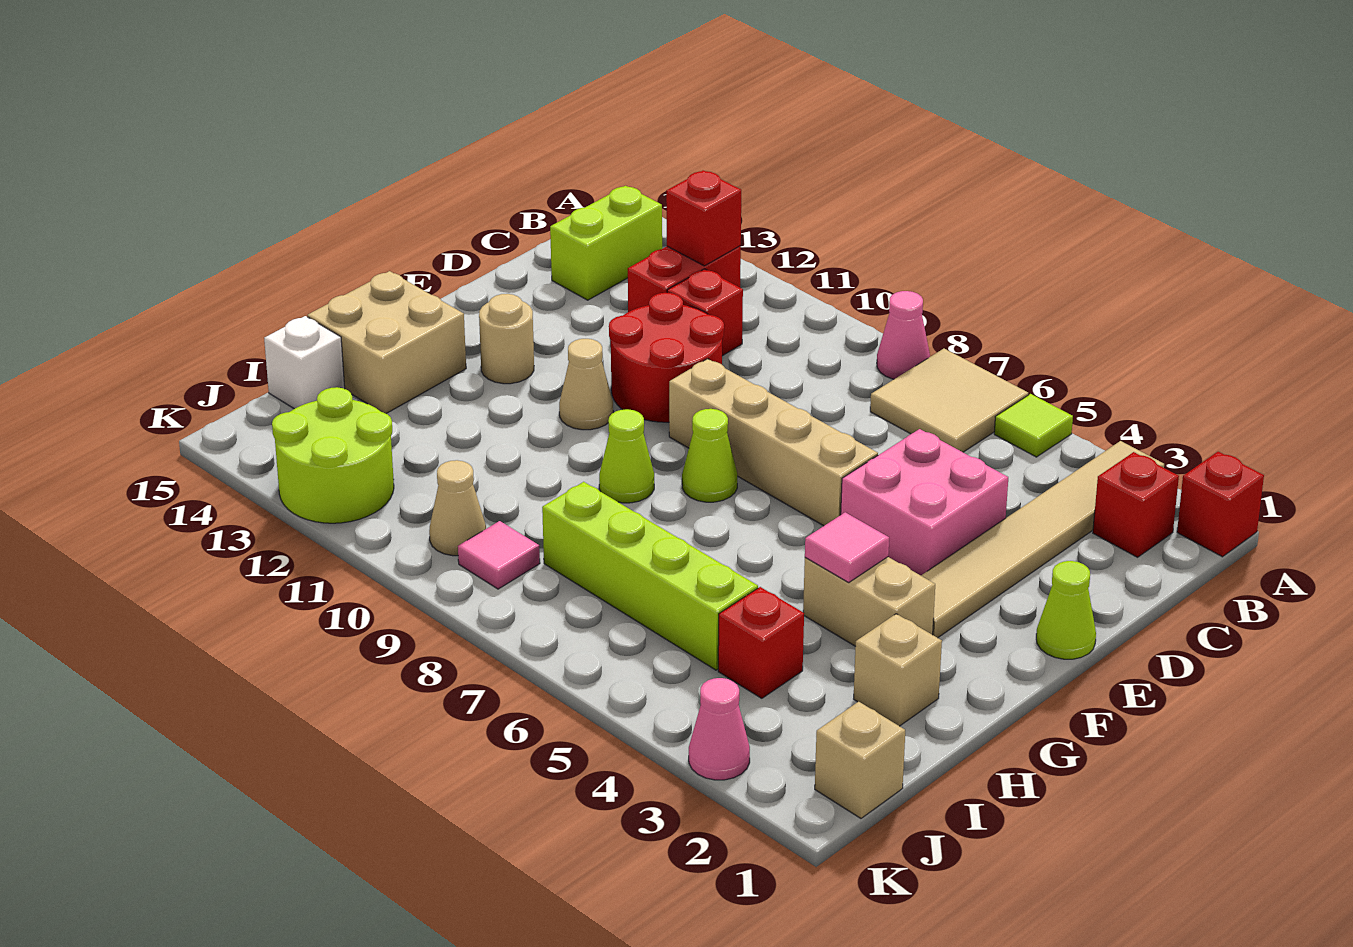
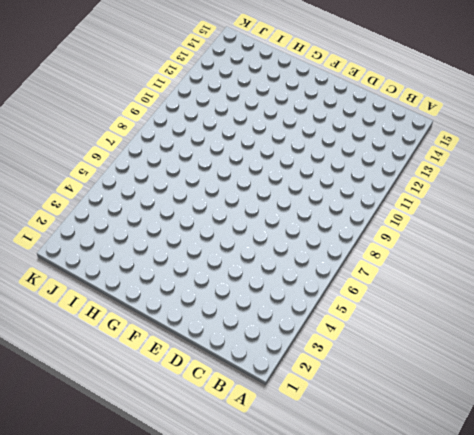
none -> red 1x1 brick [1177,452,1264,557]
none -> tan 1x6 tile [921,441,1164,638]
none -> lime 1x1 tile [994,394,1073,457]
none -> tan 2x2 tile [870,349,1028,452]

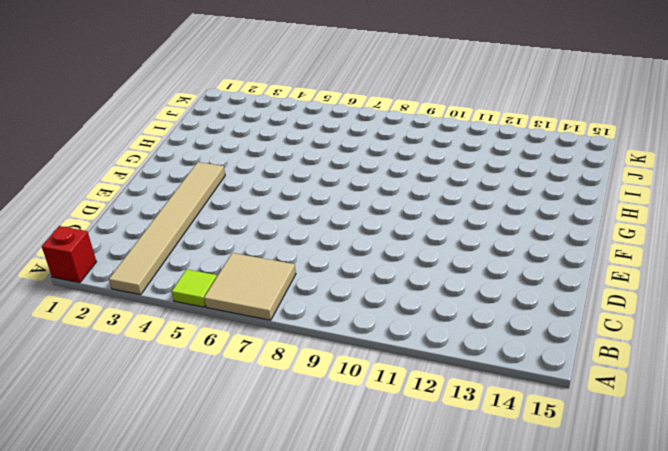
none -> pink 1x1 cone [877,291,930,379]
none -> red 1x1 brick [1093,452,1179,557]
none -> red 1x2 brick [628,246,741,312]
none -> lime 1x2 brick [550,186,662,300]

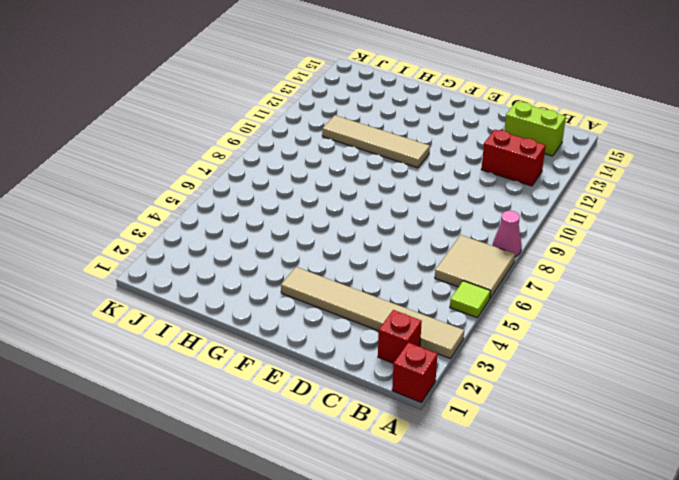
tan 1x4 tile [322,115,430,168] -> tan 1x1 cone [559,339,613,430]
none -> red 1x1 brick [667,269,743,356]
none -> pink 2x2 brick [841,429,1008,575]
none -> red 2x2 round brick [609,293,724,422]
none -> lime 1x1 cone [1036,561,1096,659]

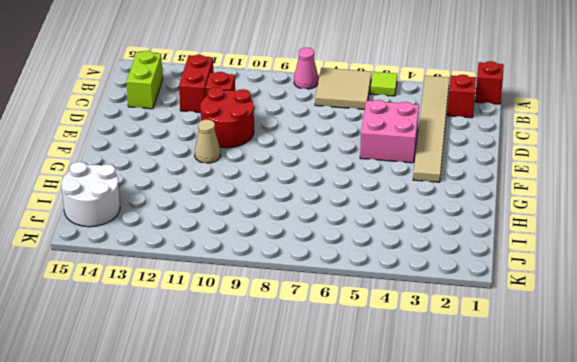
white 2x2 round brick [61,162,120,227] -> white 1x1 brick [264,316,345,409]
none -> lime 1x1 cone [1036,561,1096,659]
none -> tan 1x4 brick [669,359,878,526]
none -> lime 1x1 cone [682,409,737,502]
none -> tan 1x1 round brick [479,294,534,384]

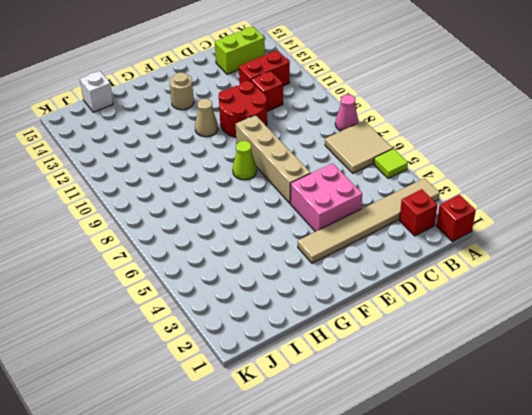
none -> lime 1x1 cone [1036,561,1096,659]
none -> tan 1x2 brick [803,557,935,646]
none -> lime 1x1 cone [599,409,654,503]
none -> tan 2x2 brick [307,271,466,413]

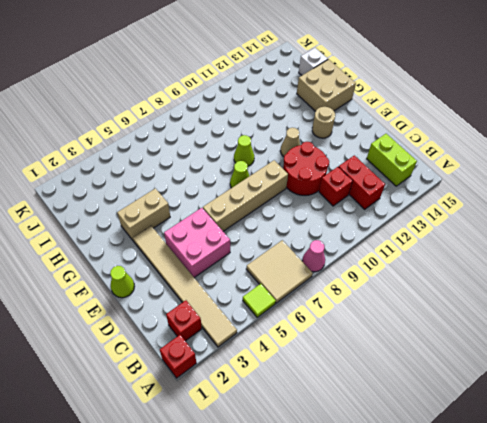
none -> tan 1x1 brick [854,614,942,726]
none -> red 1x1 brick [718,587,804,698]
none -> lime 1x4 brick [542,482,758,670]
none -> tan 1x1 brick [815,702,905,818]

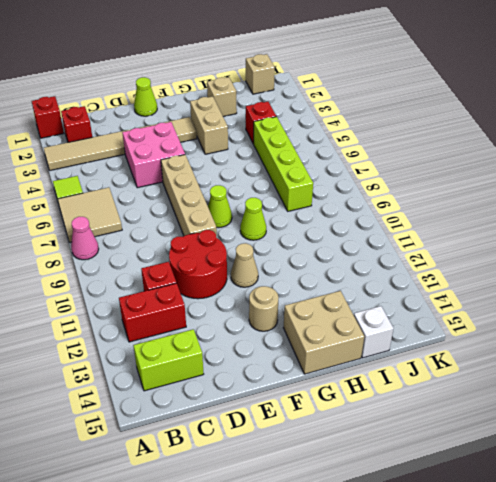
none -> pink 1x1 tile [458,521,540,589]
none -> tan 1x1 cone [429,460,486,556]
none -> lime 2x2 round brick [272,387,394,523]
none -> pink 1x1 cone [689,678,750,780]

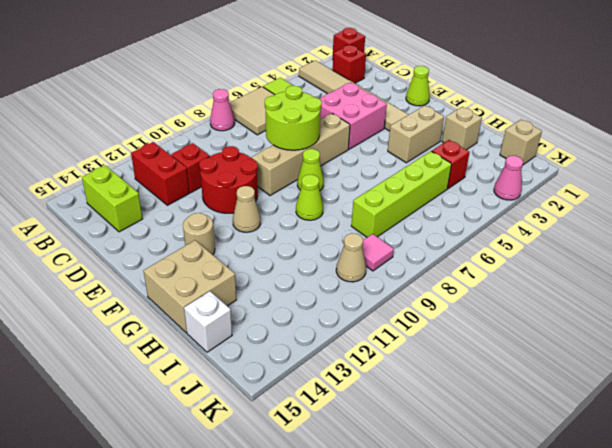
lime 2x2 round brick [265,86,322,150] -> lime 2x2 round brick moved to [272,387,394,523]
none -> red 1x1 brick [666,170,741,266]
none -> pink 1x1 tile [805,512,889,582]

